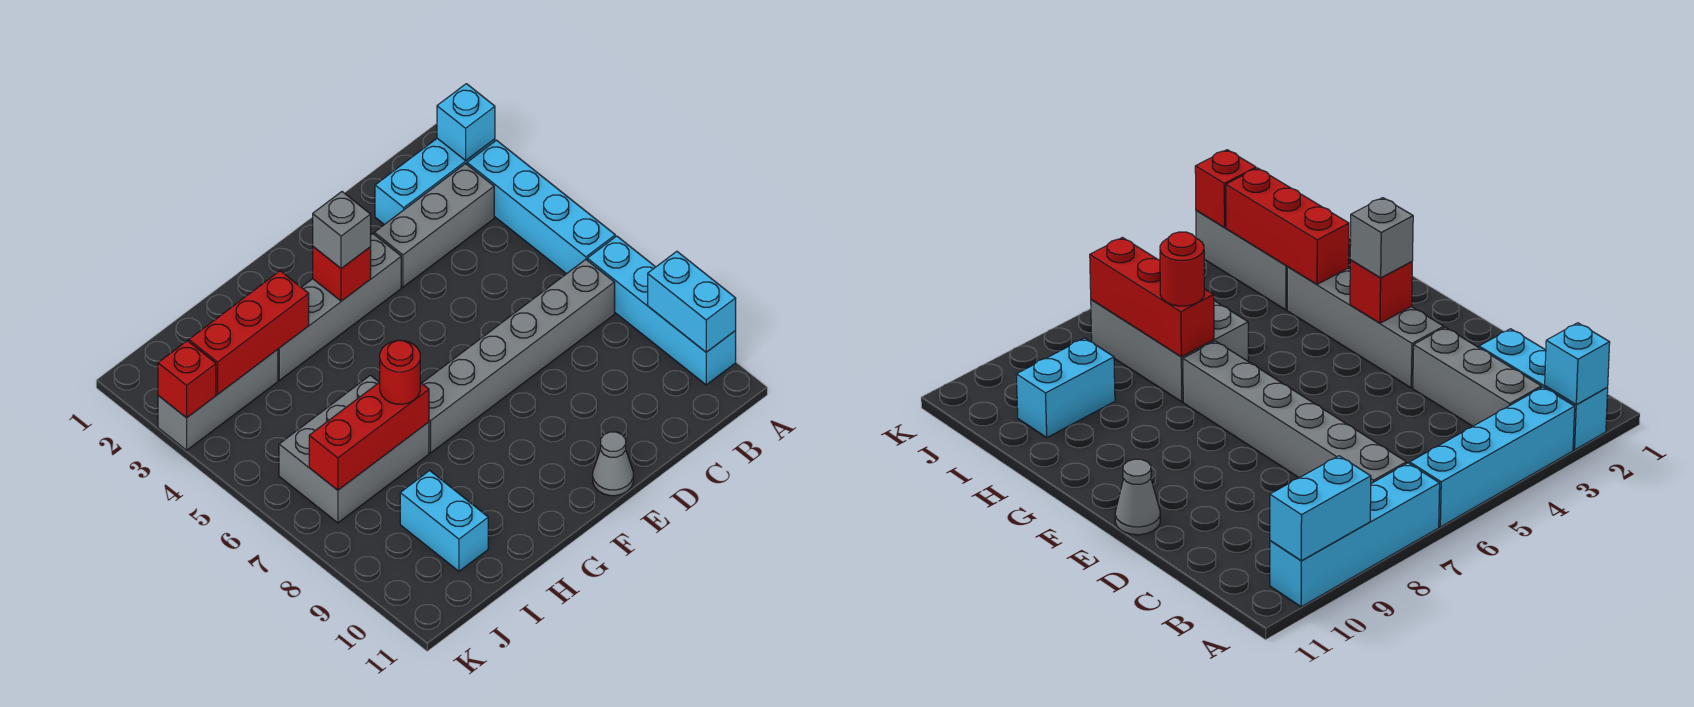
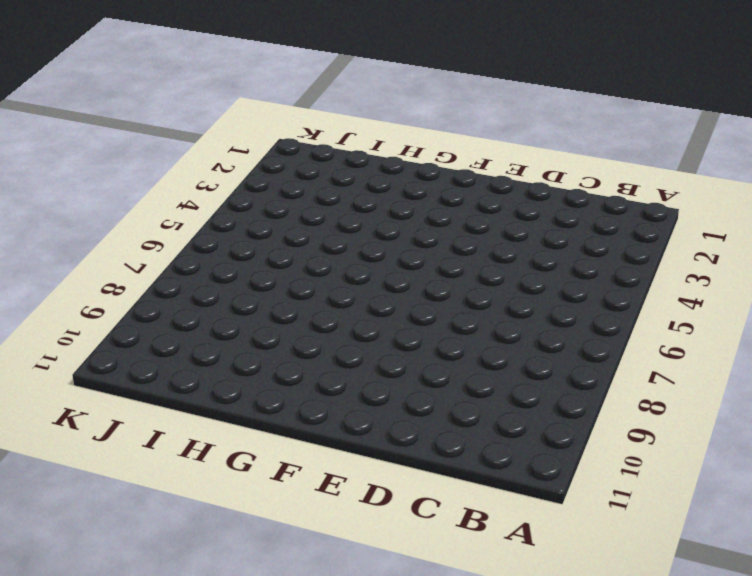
none -> cyan 1x3 brick [375,138,495,225]
none -> cyan 1x4 brick [467,140,615,274]
none -> cyan 1x4 brick [587,236,736,385]

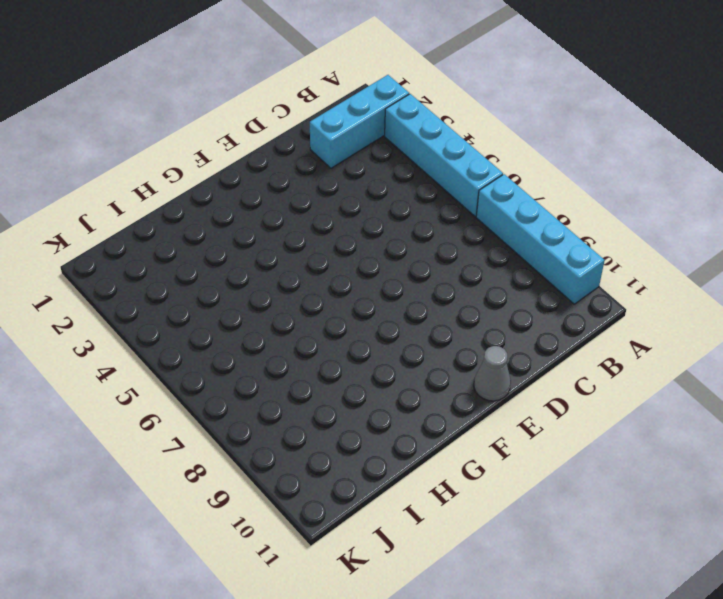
none -> grey 1x3 brick [374,164,494,287]
none -> grey 1x6 brick [422,260,615,453]
none -> grey 1x4 brick [278,234,401,380]

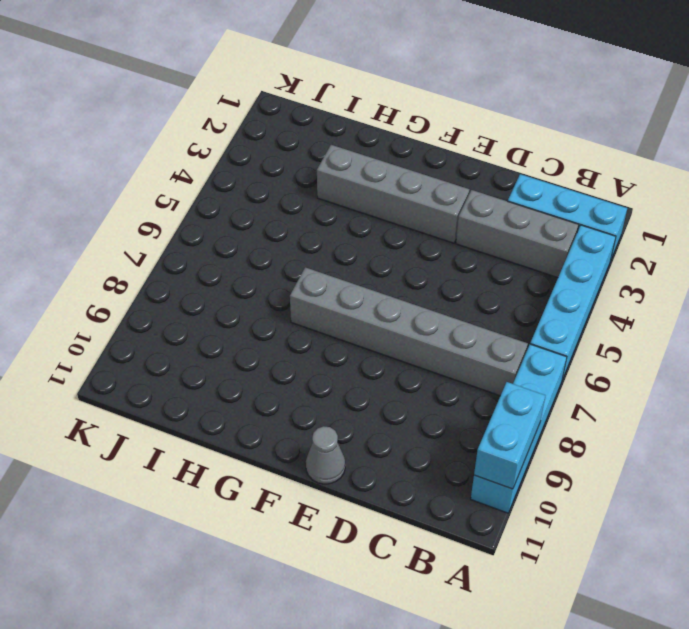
none -> grey 2x3 brick [279,375,429,523]
none -> grey 1x3 brick [158,349,278,450]
none -> cyan 1x2 brick [400,470,488,571]

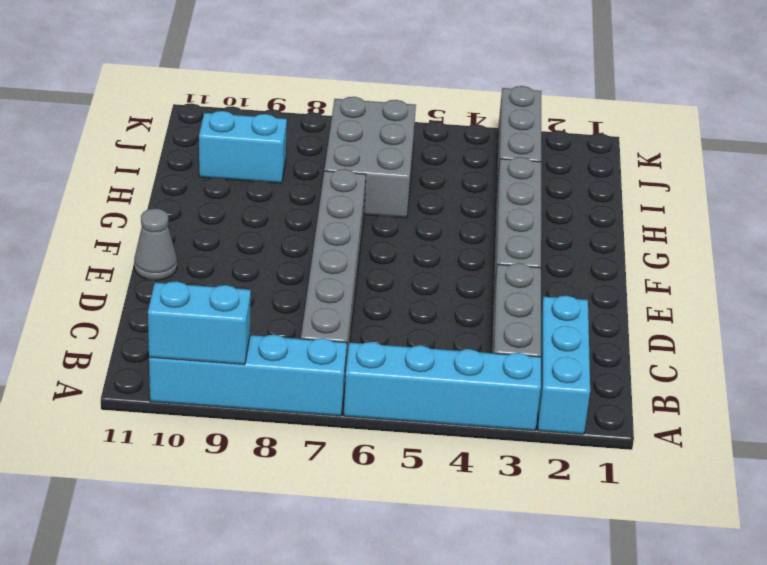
none -> cyan 1x1 brick [437,84,495,160]
none -> red 1x1 brick [313,247,371,301]
none -> red 1x3 brick [189,271,309,394]

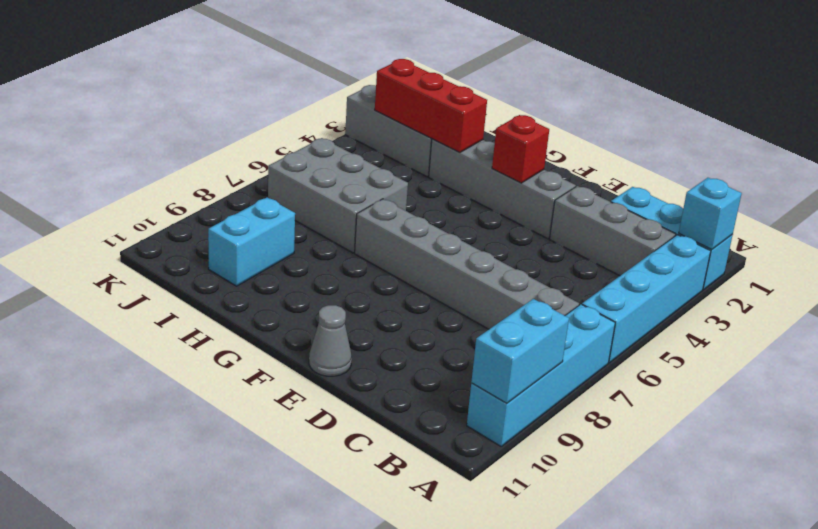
none -> red 1x3 brick [309,382,429,490]
none -> red 1x1 brick [158,341,216,418]
none -> grey 1x1 brick [313,192,371,268]

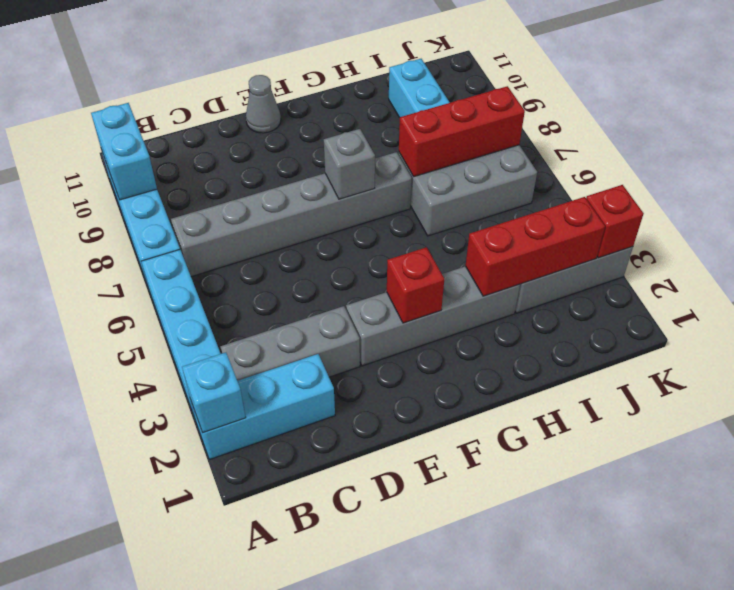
grey 1x1 brick [324,129,375,199] -> grey 1x1 brick moved to [313,192,371,268]
none -> red 1x1 round brick [380,340,420,404]

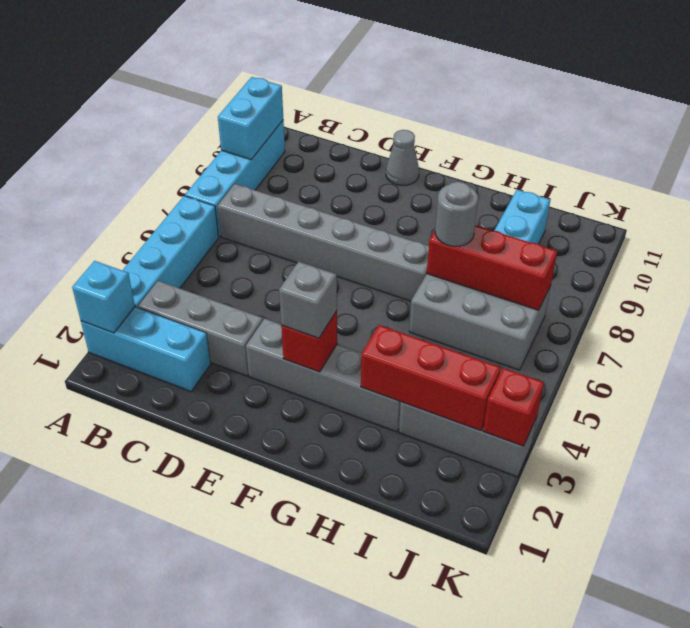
grey 1x1 round brick [435,182,478,246] -> red 1x1 round brick [380,340,420,404]

